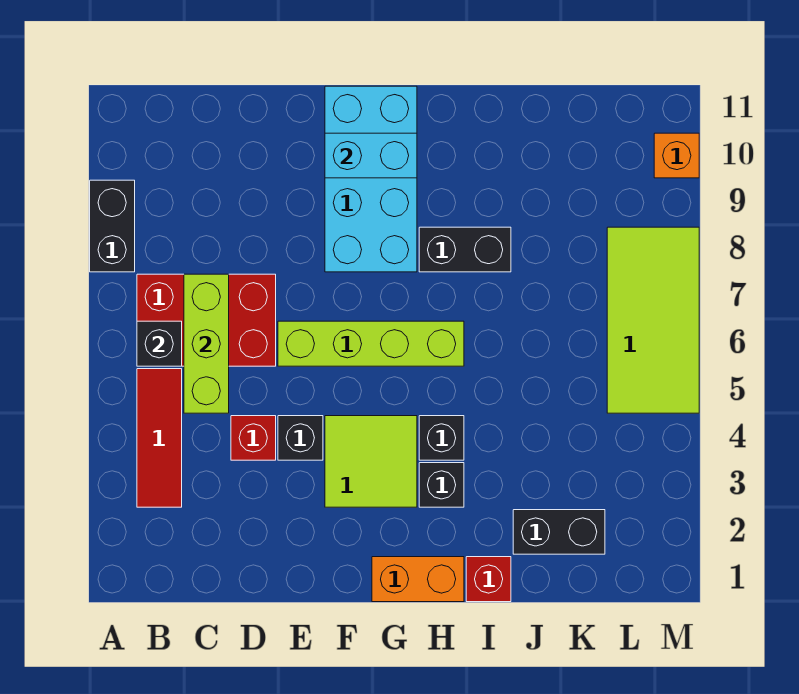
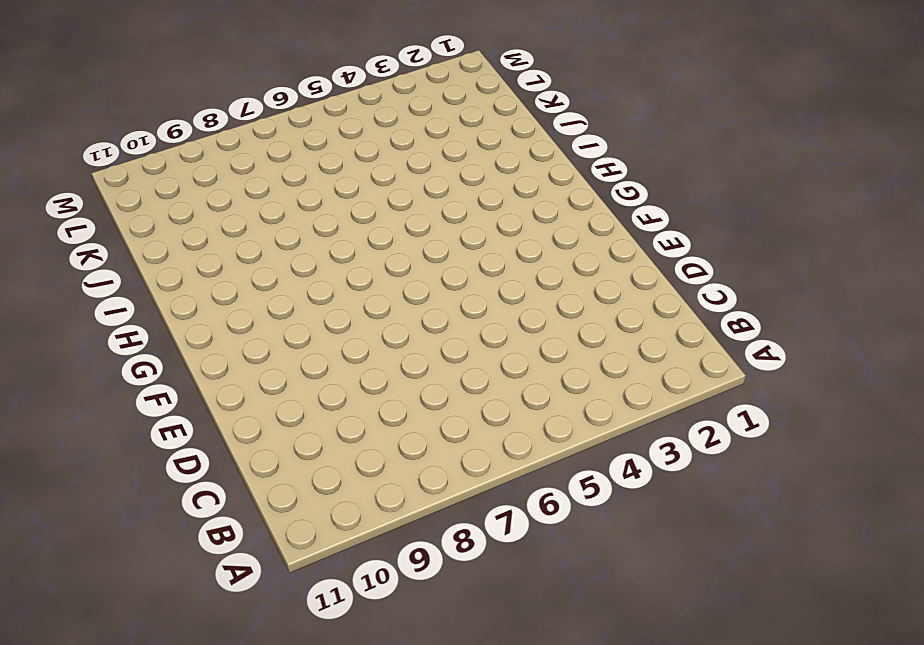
none -> black 1x2 brick [90,180,135,272]
none -> red 1x3 tile [137,369,182,507]
none -> red 2x3 brick [137,274,276,366]

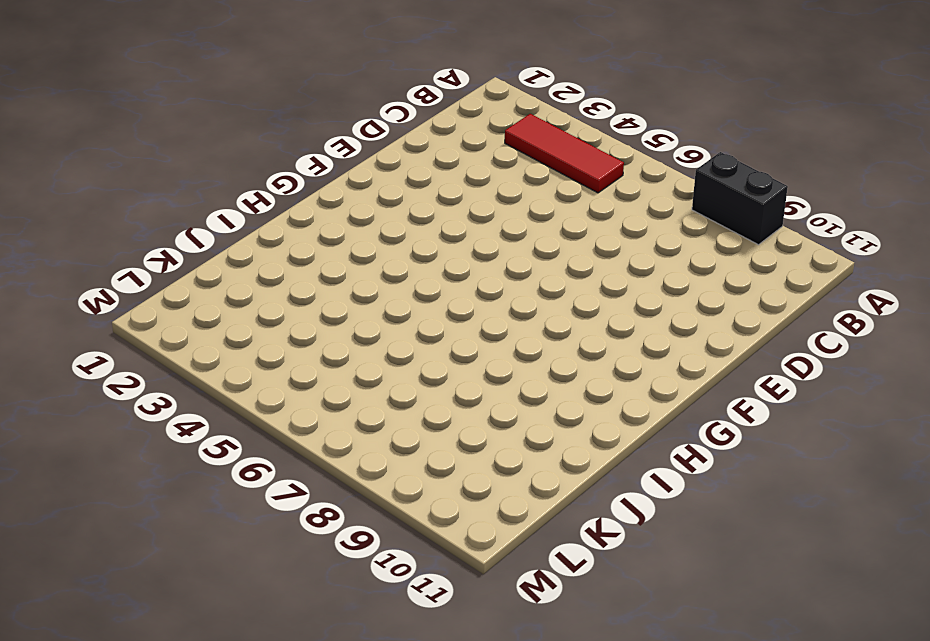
none -> red 2x3 brick [137,274,276,366]
none -> red 1x1 brick [231,416,276,460]
none -> black 1x1 brick [278,416,323,460]

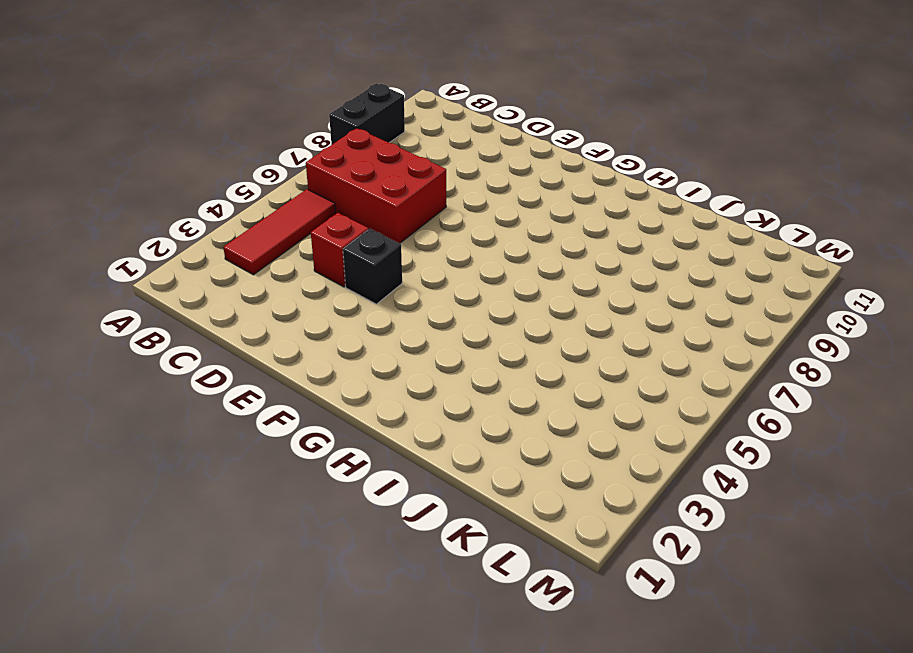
none -> lime 1x4 brick [278,321,464,366]
none -> lime 2x2 tile [325,416,417,507]
none -> cyan 2x4 brick [325,86,417,272]

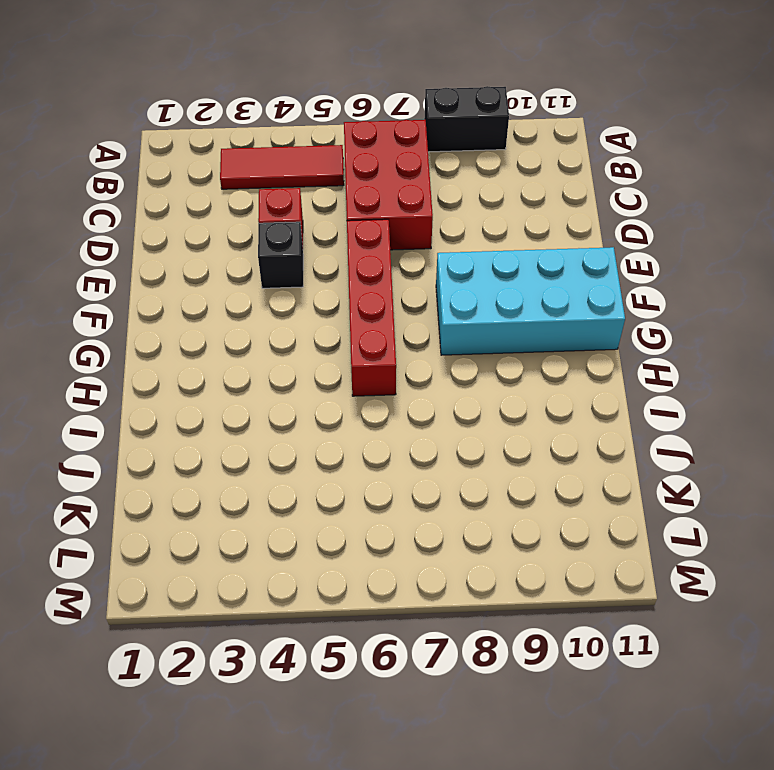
red 1x4 brick [347,219,396,396] -> lime 1x4 brick [278,321,464,366]
none -> lime 2x2 tile [325,416,417,507]
none -> orange 1x2 brick [372,557,464,602]
none -> black 1x1 brick [419,463,464,507]

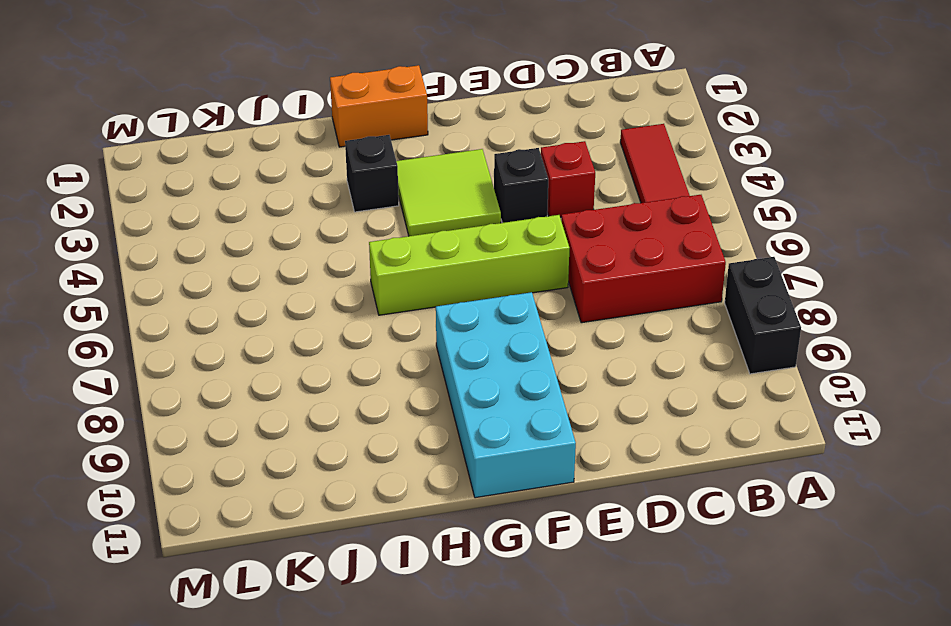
none -> black 1x1 brick [419,416,464,460]
none -> black 1x2 brick [419,227,511,272]
none -> red 1x1 brick [466,557,511,602]

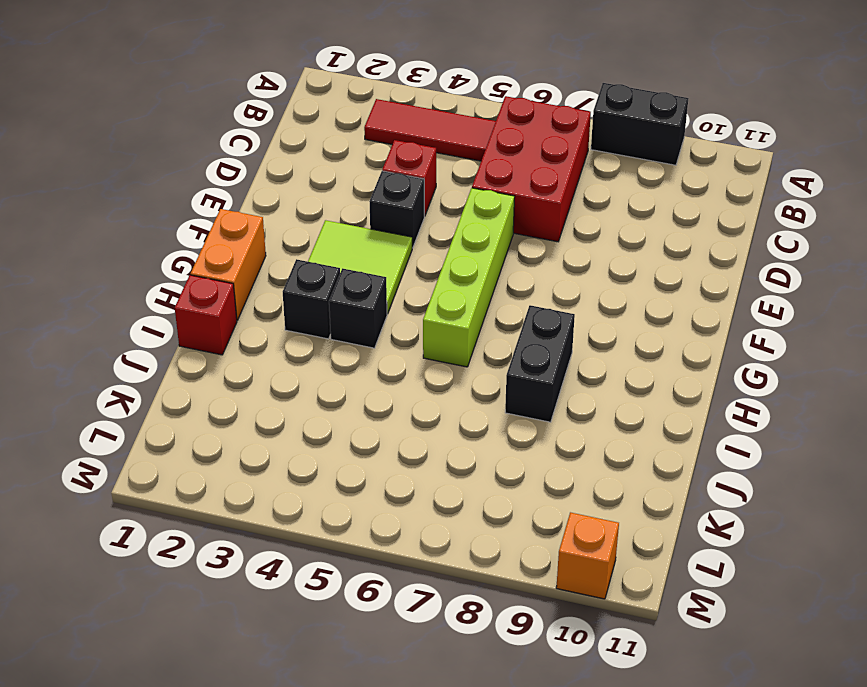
none -> cyan 2x4 brick [325,86,417,272]
none -> black 1x2 brick [513,510,605,554]
none -> lime 2x4 tile [607,227,699,413]

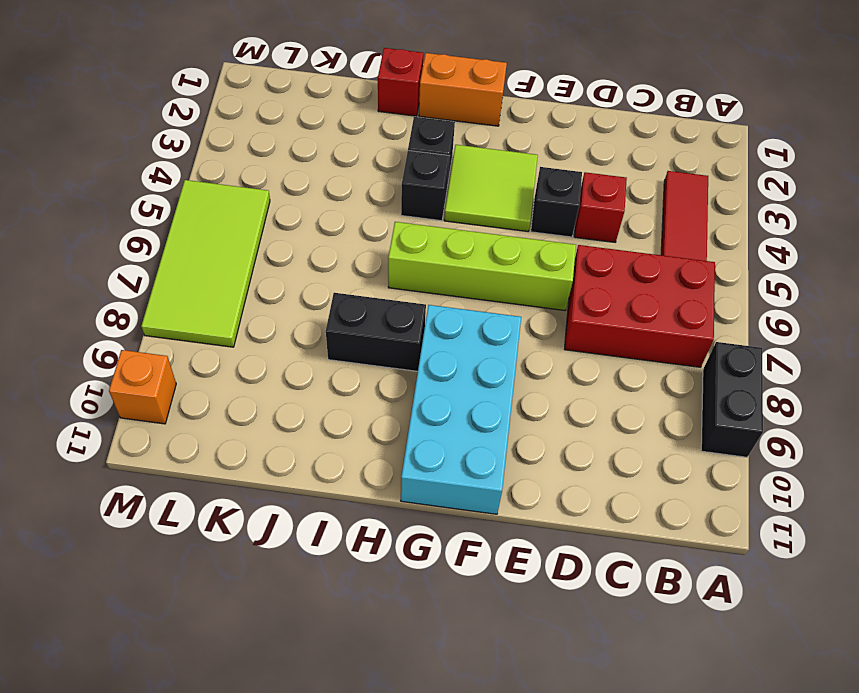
none -> black 1x2 brick [513,510,605,554]
none -> black 1x1 brick [137,321,182,366]
none -> lime 1x3 brick [184,274,229,413]

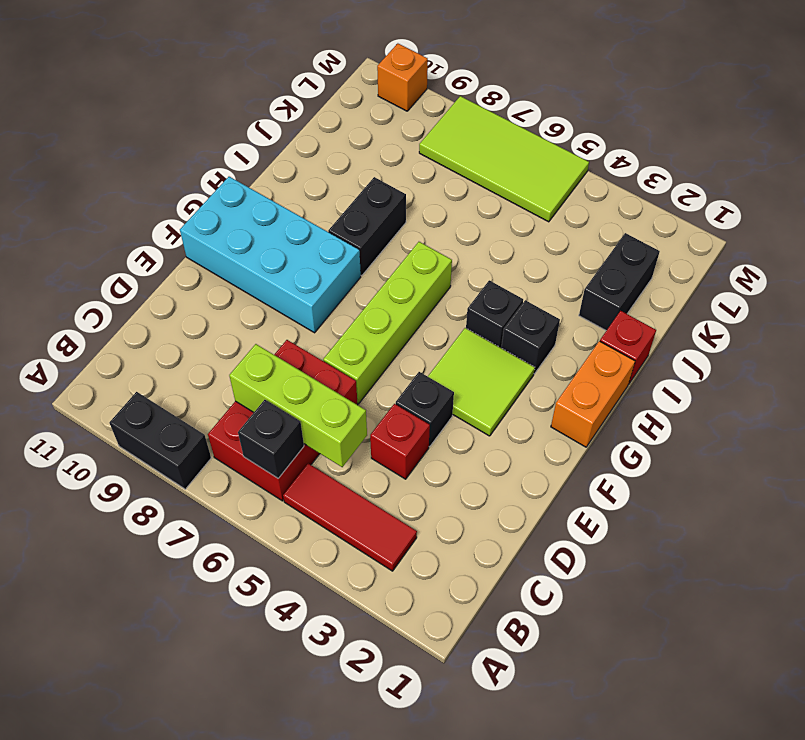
none -> cyan 1x2 brick [325,133,417,178]

